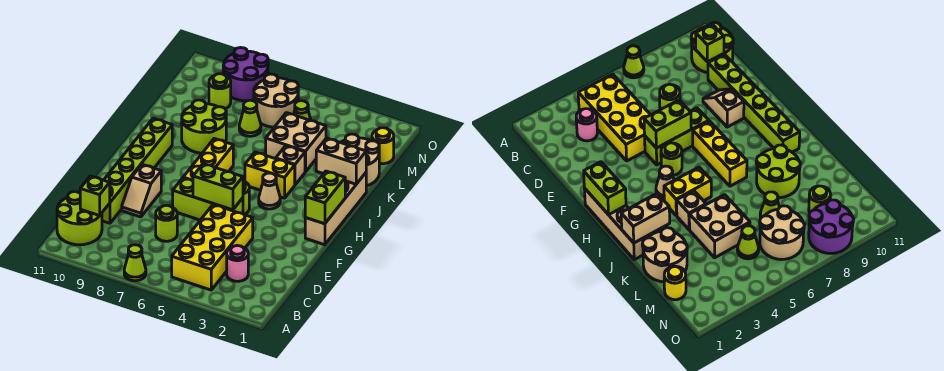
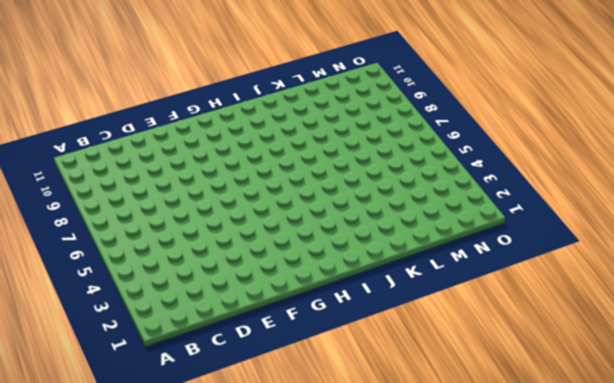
none -> lime 1x1 cone [124,245,146,281]
none -> yellow 2x4 brick [172,205,253,290]
none -> lime 2x2 round brick [57,192,102,245]

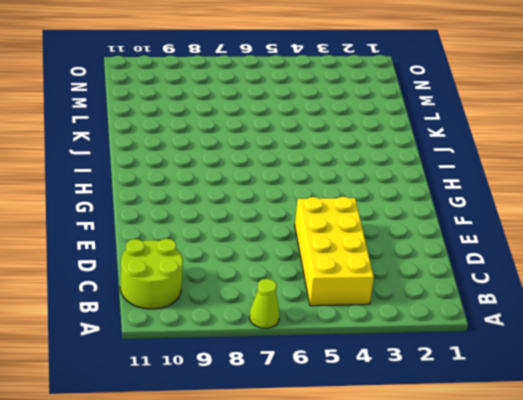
none -> pink 1x1 round brick [227,246,248,281]
none -> lime 1x1 round brick [156,205,177,241]
none -> lime 1x6 brick [102,118,172,223]

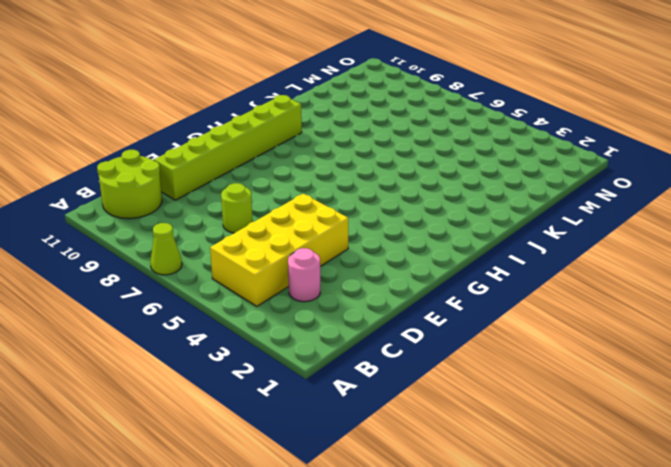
none -> tan 1x2 slope [122,164,161,217]
none -> lime 1x3 brick [173,178,243,220]
none -> tan 1x4 brick [305,173,366,245]

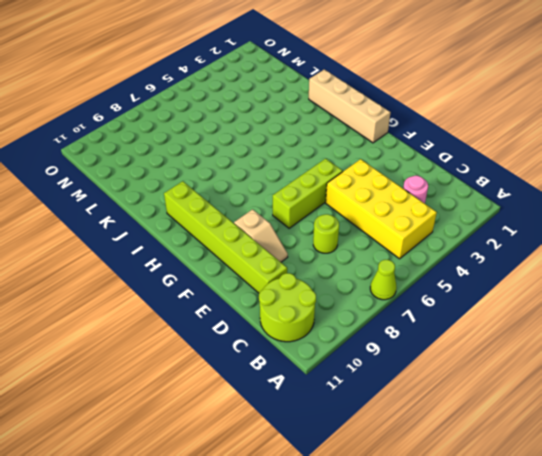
none -> lime 1x1 round brick [243,181,249,214]
none -> yellow 1x3 brick [183,139,233,181]
none -> tan 1x1 cone [259,173,280,209]

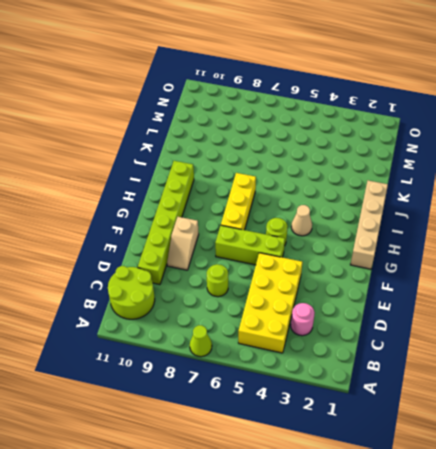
none -> yellow 1x2 brick [245,152,295,198]
none -> tan 1x1 brick [276,146,305,185]
none -> lime 2x2 round brick [182,100,226,153]

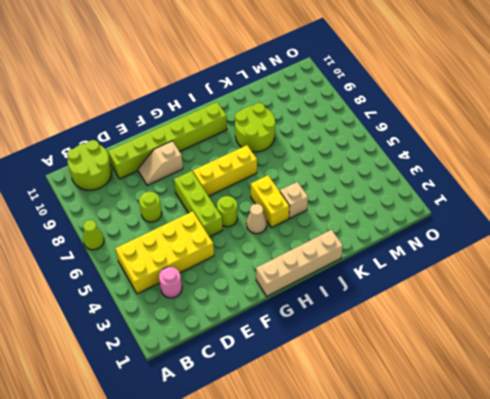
none -> tan 2x2 round brick [341,134,379,186]
none -> tan 2x2 brick [266,113,326,172]
none -> lime 1x1 cone [239,100,261,136]

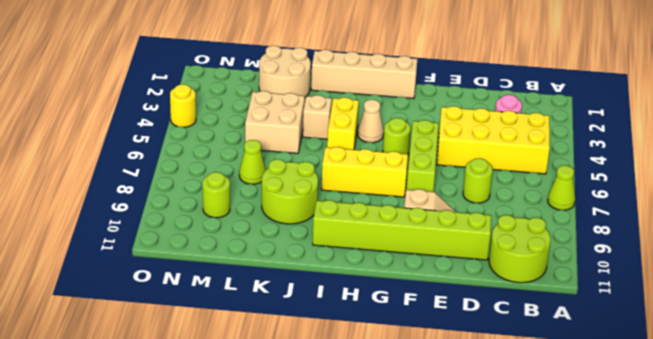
yellow 1x1 round brick [170,84,196,127] -> yellow 1x1 round brick moved to [372,128,394,164]
none -> lime 1x1 cone [294,101,311,121]
none -> tan 2x2 round brick [254,74,298,127]
none -> purple 2x2 round brick [223,48,268,101]

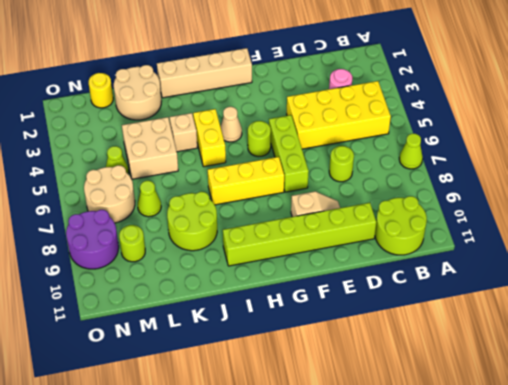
none -> lime 1x1 brick [80,176,110,216]
none -> lime 1x2 brick [193,164,243,210]
none -> lime 1x2 brick [305,171,345,224]

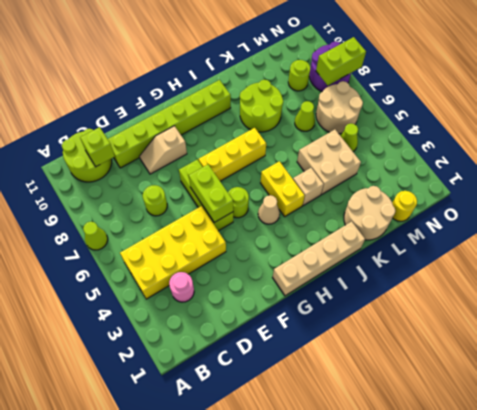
lime 1x2 brick [316,37,366,85] -> lime 1x2 brick moved to [305,171,345,224]
none -> tan 1x2 brick [316,138,366,184]

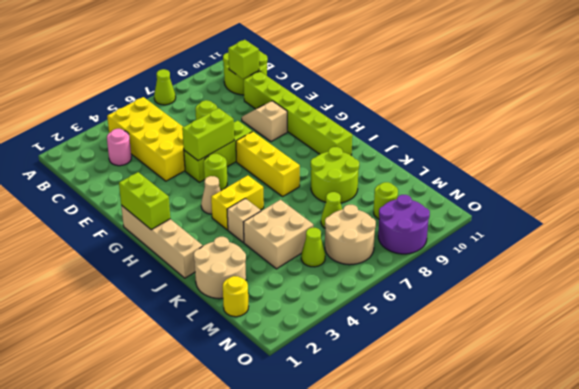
none -> tan 1x2 brick [316,138,366,184]

